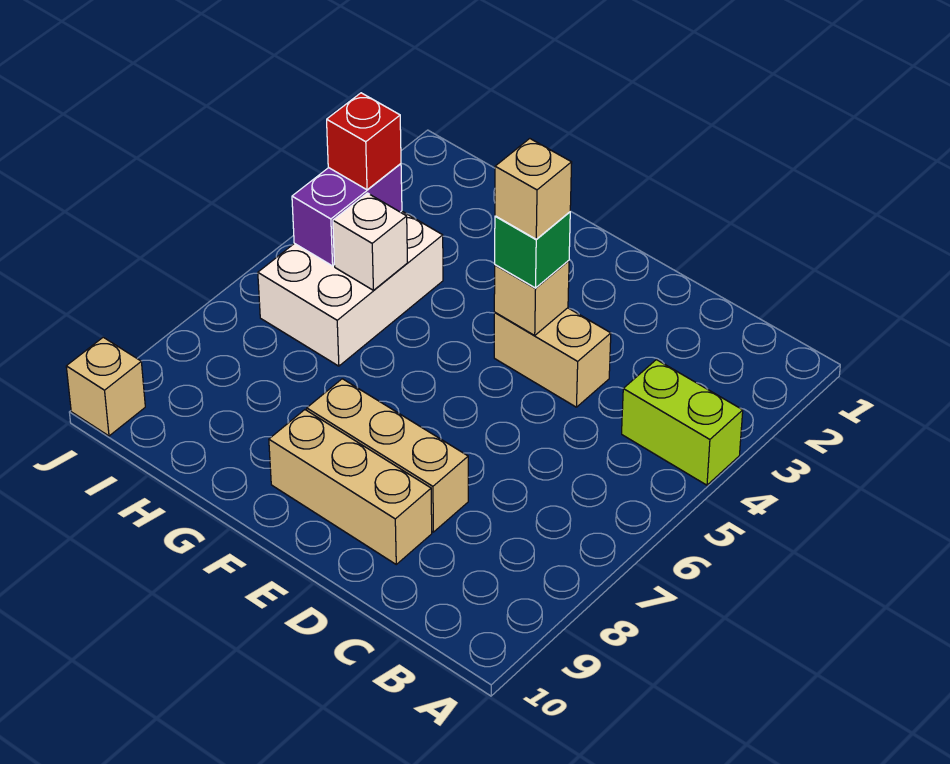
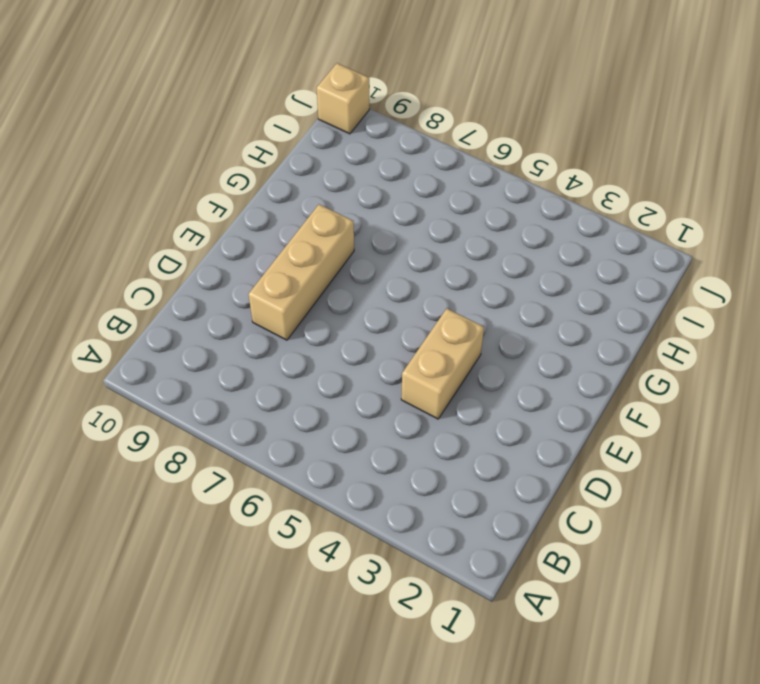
none -> lime 1x2 brick [622,360,743,485]
none -> tan 1x3 brick [269,410,432,564]
none -> white 2x3 brick [258,211,443,366]

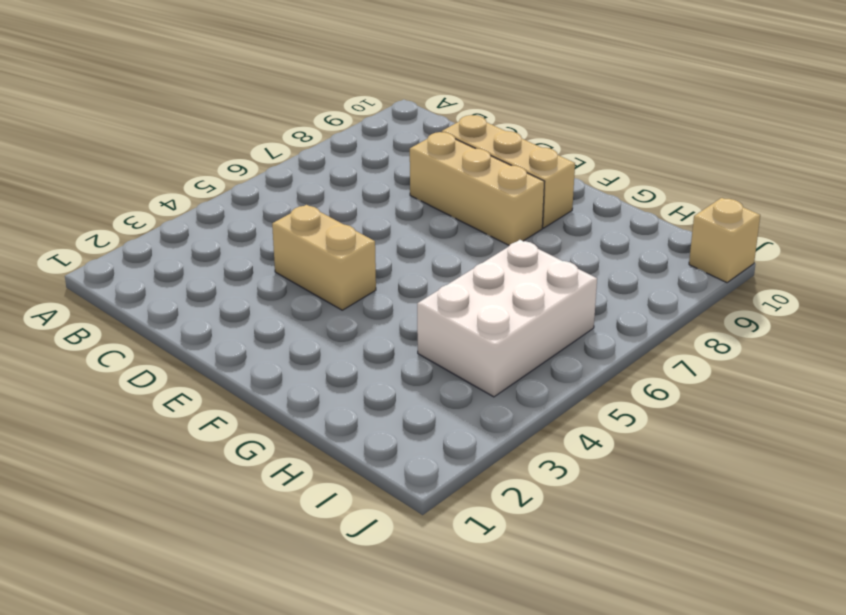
none -> lime 1x2 brick [622,360,743,485]
none -> tan 1x1 brick [494,261,569,335]
none -> white 1x1 brick [333,193,408,290]

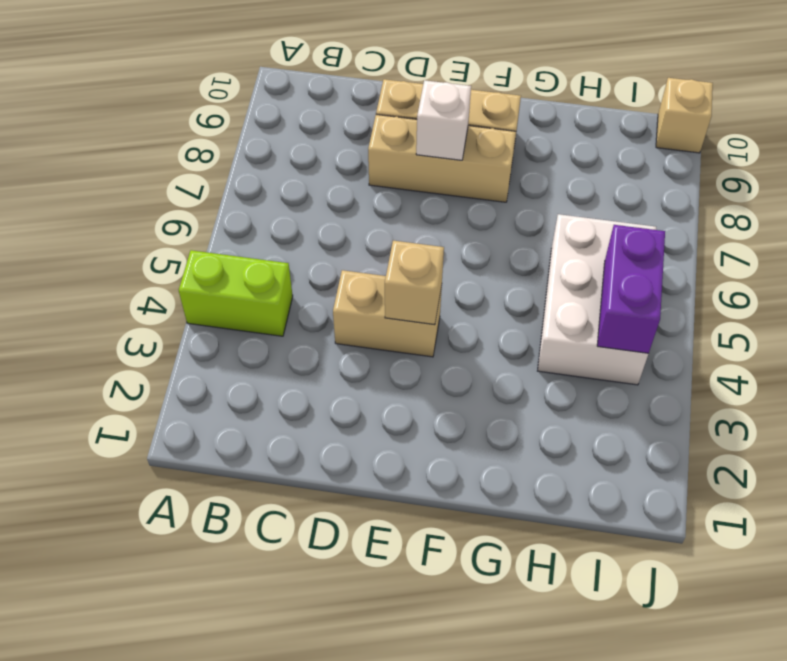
white 1x1 brick [416,80,471,160] -> white 1x1 brick moved to [333,193,408,290]
none -> green 1x1 brick [495,212,570,288]
none -> red 1x1 brick [327,93,401,190]
none -> tan 1x1 brick [495,139,572,239]

